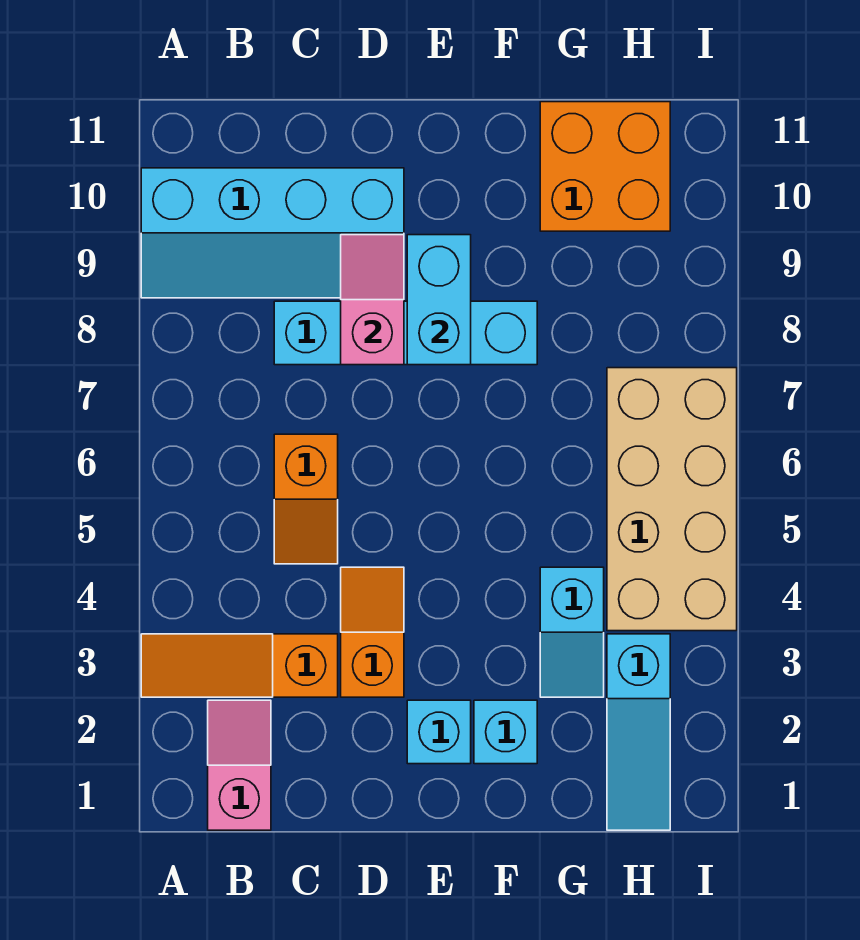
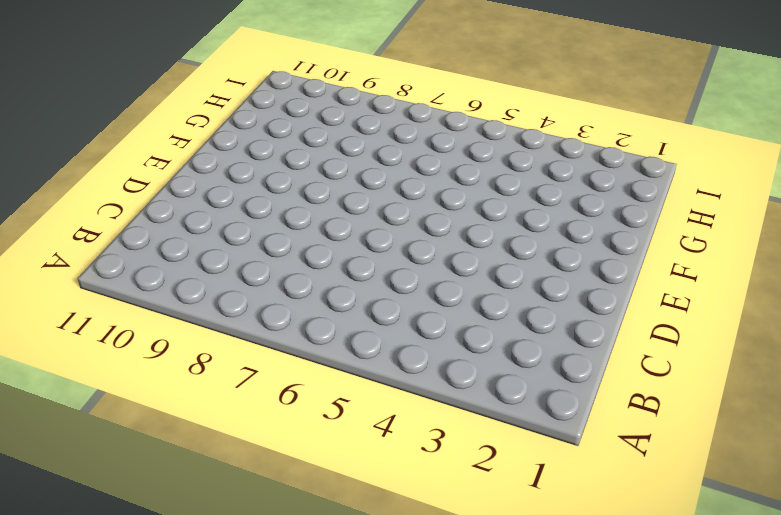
none -> orange 1x3 slope [141,634,338,697]
none -> cyan 2x4 slope [141,168,404,298]
none -> pink 1x2 slope [208,700,271,830]

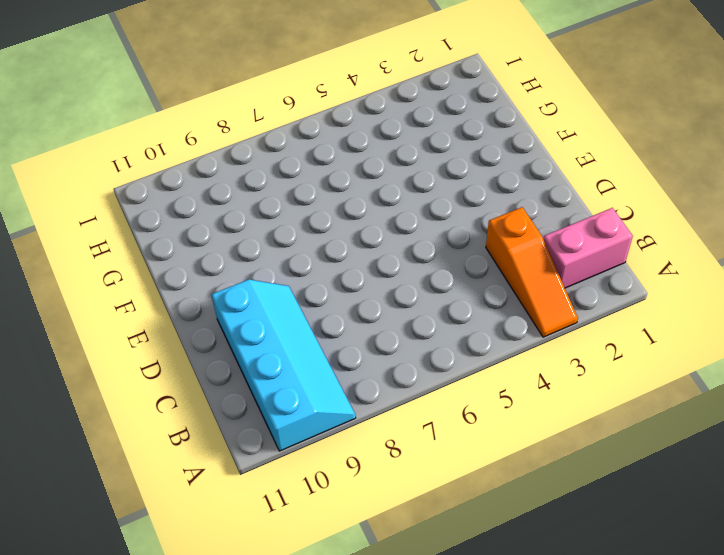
pink 1x2 brick [543,208,633,288] -> pink 1x2 slope [208,700,271,830]
none -> orange 1x2 slope [274,434,338,564]
none -> cyan 1x4 brick [274,301,537,365]
none -> orange 1x2 slope [341,567,404,697]

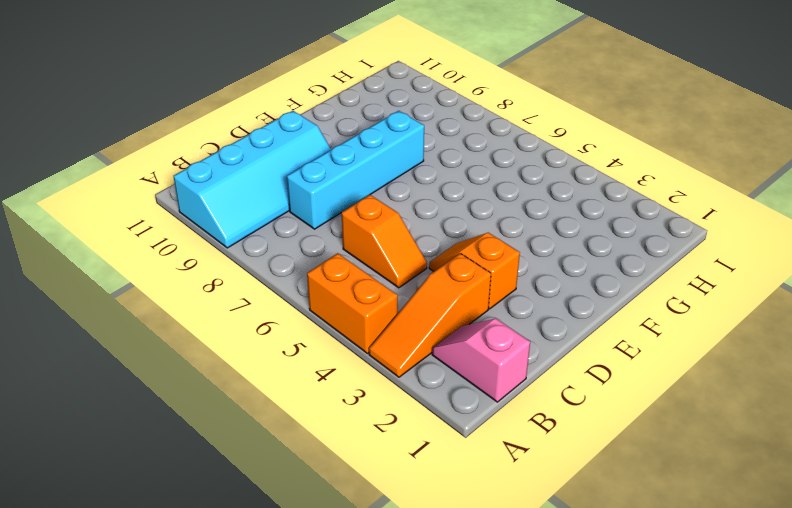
orange 1x2 brick [307,253,398,353] -> none
none -> cyan 1x1 brick [407,700,471,764]
none -> cyan 1x1 brick [474,700,537,764]
none -> cyan 1x2 slope [540,567,604,697]

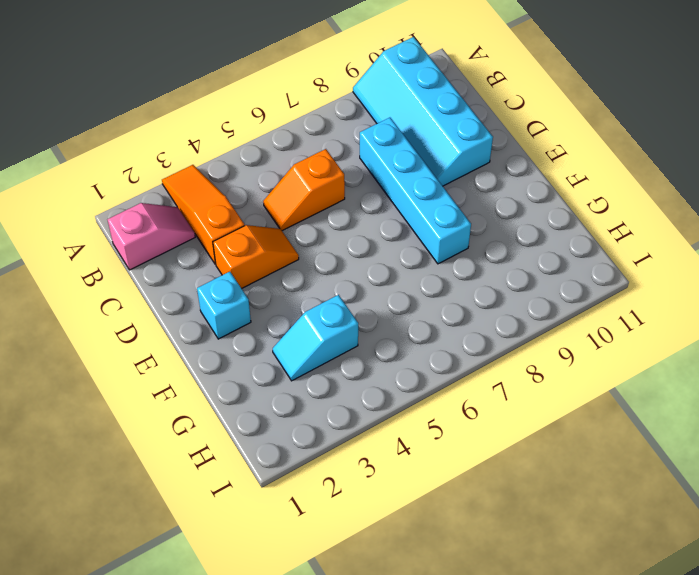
none -> cyan 1x1 brick [474,700,537,764]
none -> orange 2x2 brick [540,102,670,231]
none -> cyan 1x3 slope [607,634,670,830]

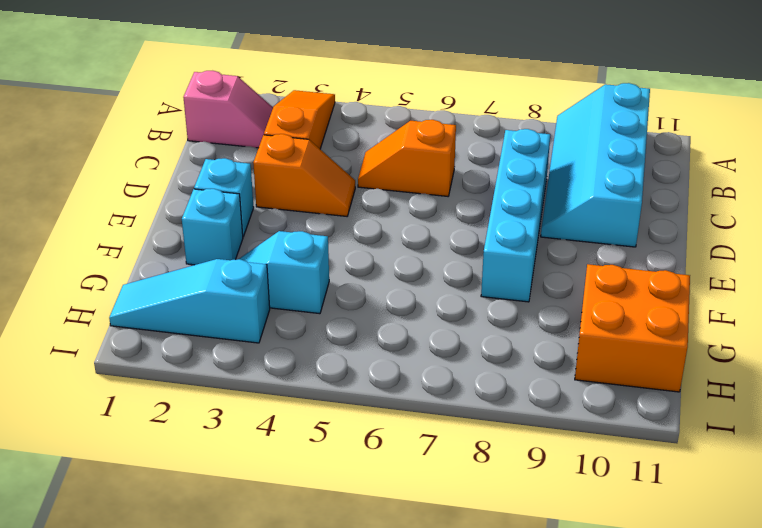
none -> tan 2x4 brick [607,368,737,631]
none -> pink 1x2 slope [341,235,404,365]
none -> cyan 1x2 brick [407,235,471,365]

